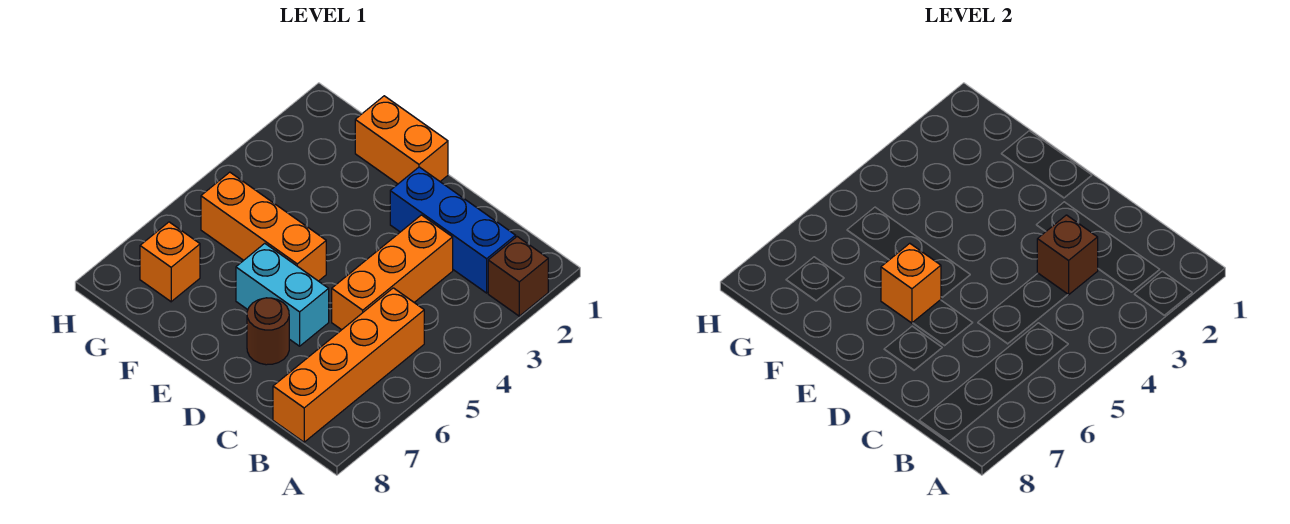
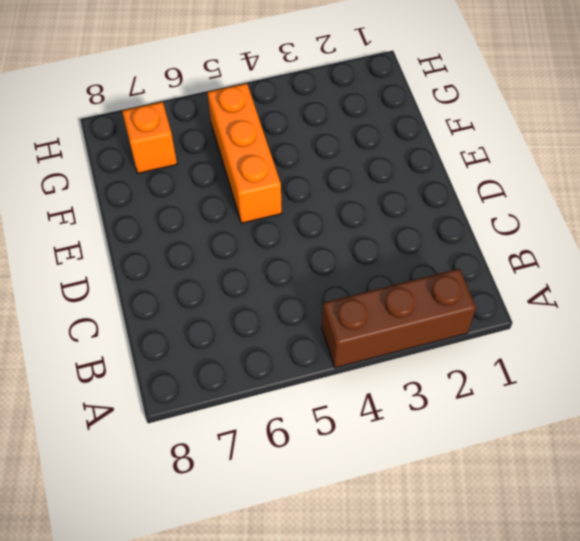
brown 1x3 brick [322,268,476,368] -> brown 1x1 brick [488,237,548,316]
none -> blue 1x3 brick [390,167,516,293]
none -> orange 1x4 brick [273,288,424,442]

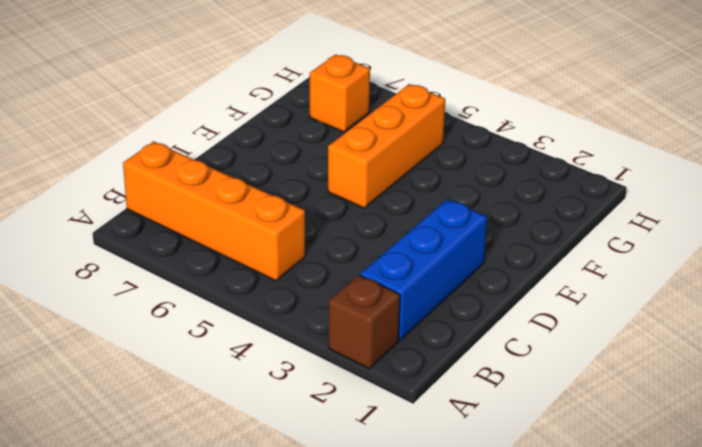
none -> orange 1x3 brick [332,215,453,330]
none -> cyan 1x2 brick [236,243,329,346]

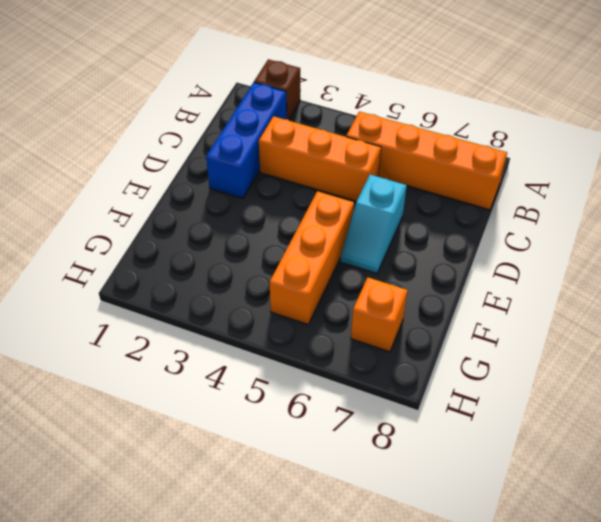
cyan 1x2 slope [341,175,407,274] -> cyan 1x2 brick [236,243,329,346]
none -> brown 1x1 round brick [247,298,289,365]
none -> orange 1x2 brick [355,96,448,184]

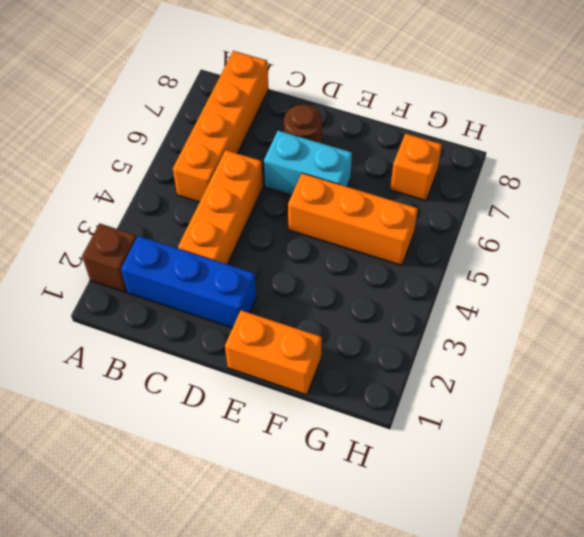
none -> brown 1x1 brick [1037,215,1098,295]
none -> orange 1x1 brick [881,243,941,323]

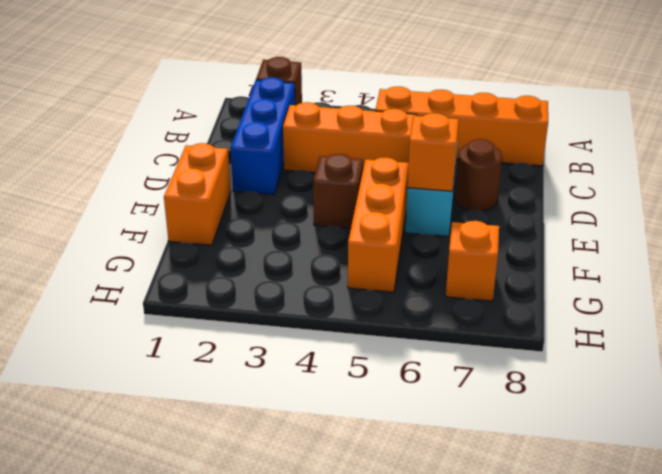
brown 1x1 brick [313,154,363,228] -> brown 1x1 brick moved to [1037,215,1098,295]

